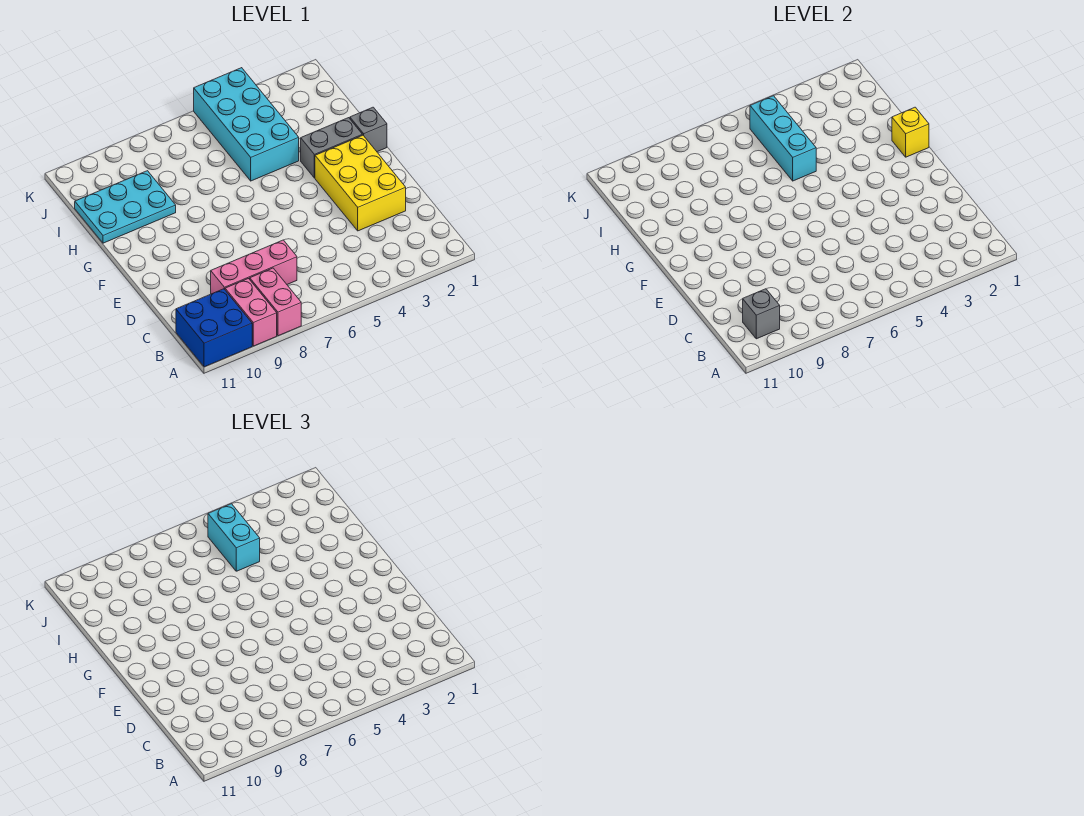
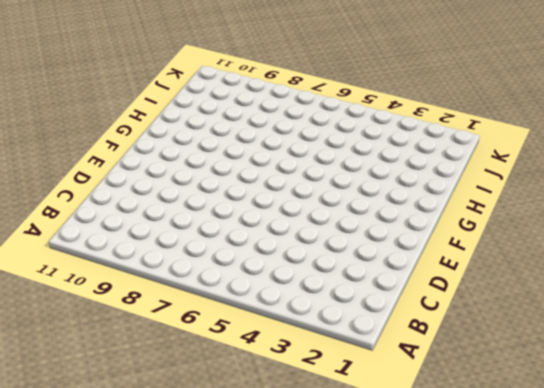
none -> pink 1x2 brick [250,268,301,336]
none -> pink 1x2 brick [225,279,277,346]
none -> blue 2x2 brick [176,289,252,367]

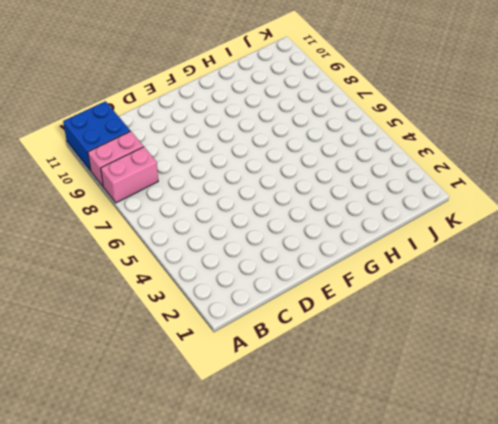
none -> pink 1x3 brick [211,240,297,294]
none -> yellow 2x3 brick [315,135,406,231]
none -> grey 1x1 brick [350,107,387,152]

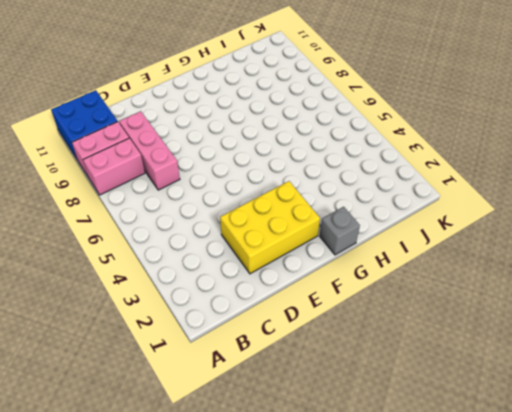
none -> grey 1x2 brick [301,118,362,178]
none -> cyan 2x4 brick [194,68,299,181]
none -> cyan 2x3 plate [75,171,176,243]

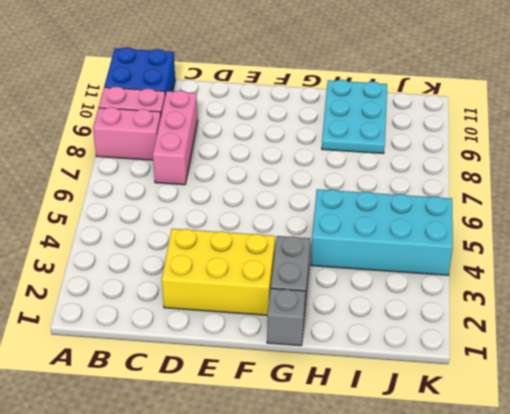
none -> grey 1x1 brick [743,289,780,339]
none -> yellow 1x1 brick [892,107,929,157]
none -> cyan 1x3 brick [750,96,816,181]

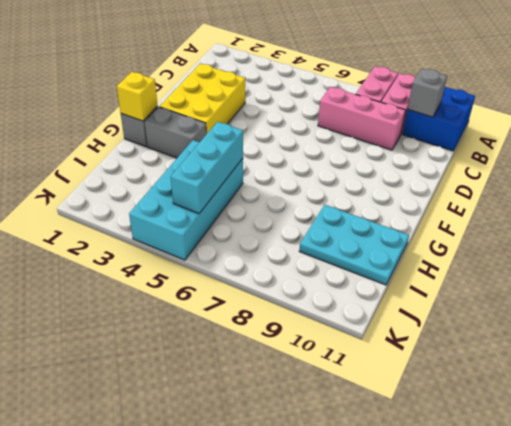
none -> cyan 1x2 brick [208,504,260,571]

